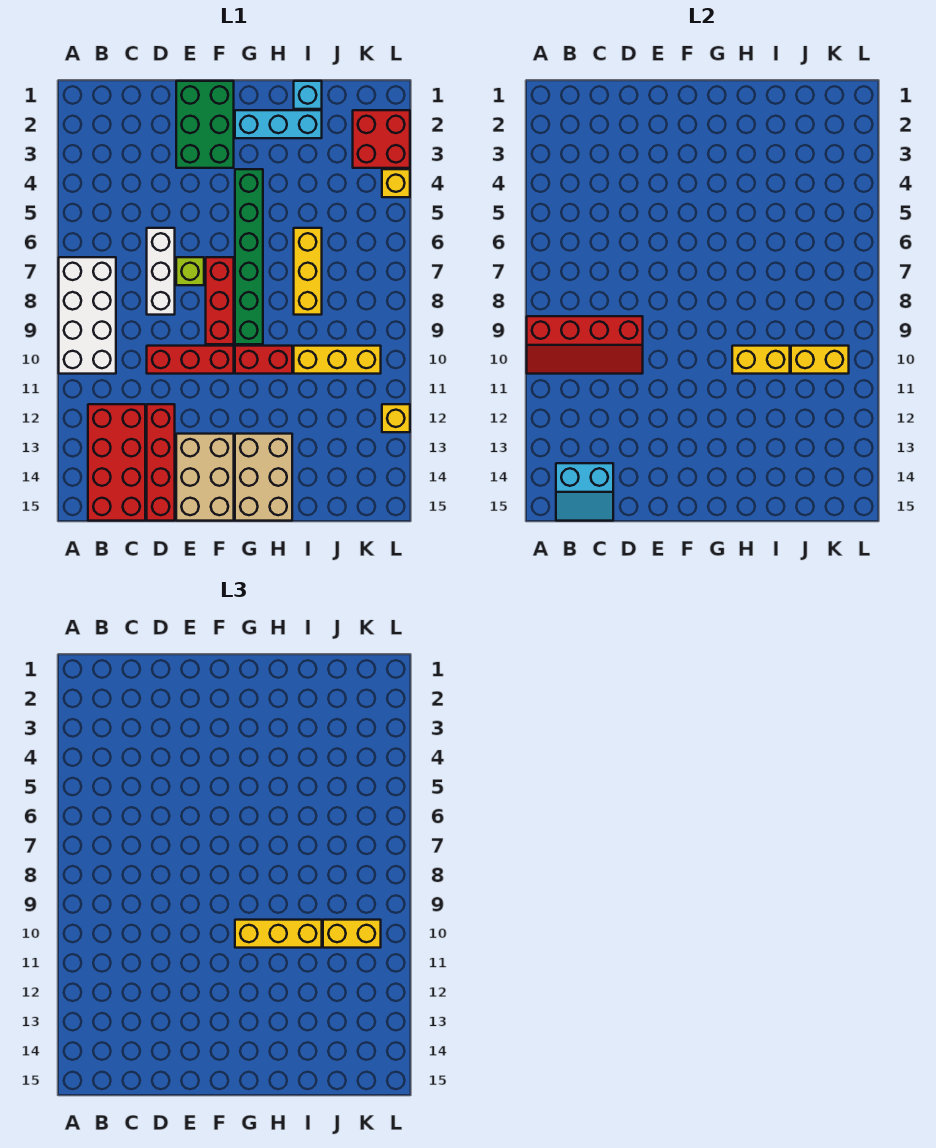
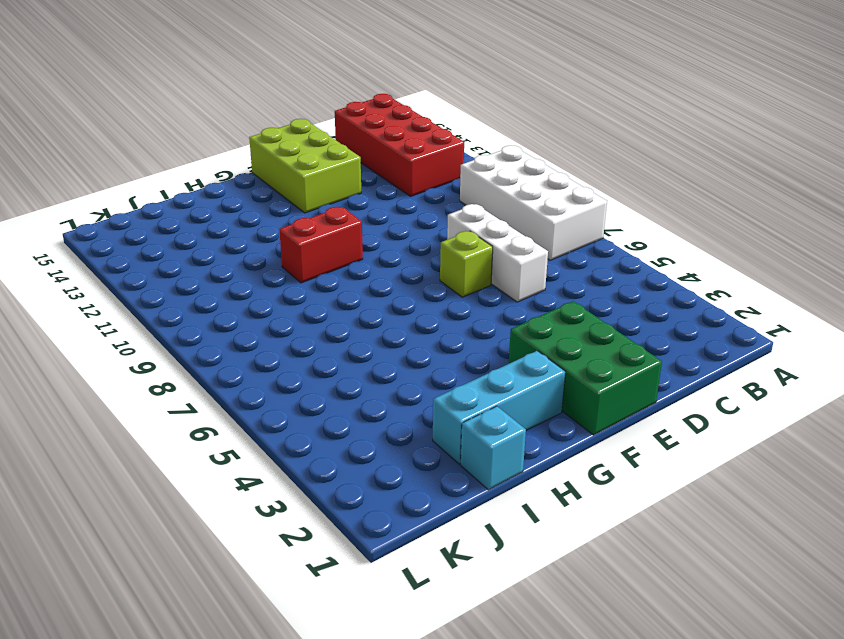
lime 2x3 brick [249,119,361,213] -> tan 2x3 brick [176,434,234,521]
none -> red 1x3 brick [147,346,234,374]
none -> red 1x4 brick [147,404,175,521]
none -> red 1x3 brick [206,257,234,344]

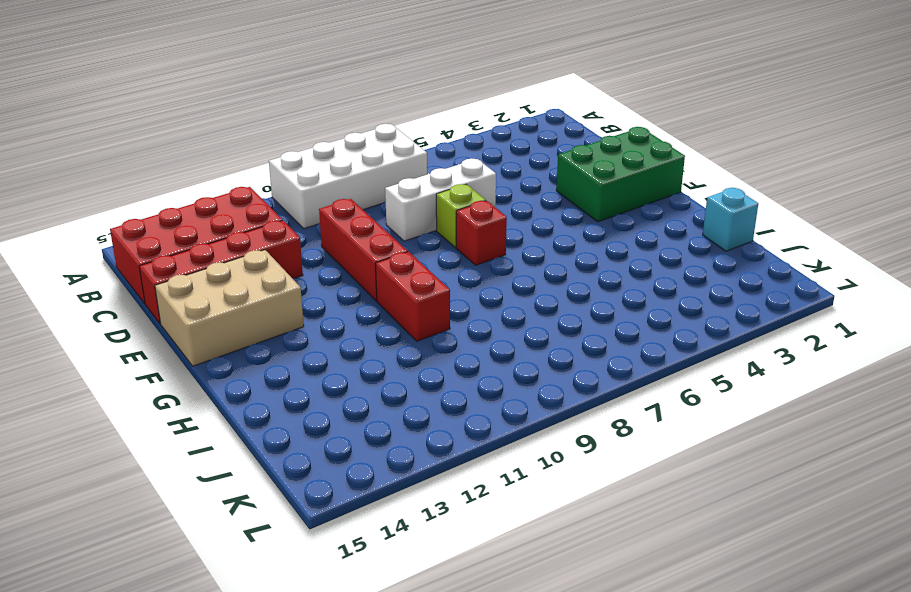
red 1x1 brick [456,201,507,265] -> red 1x3 brick [206,257,234,344]
none -> cyan 1x3 brick [235,110,322,138]
none -> green 1x6 brick [235,169,263,344]
none -> tan 2x3 brick [235,434,292,521]

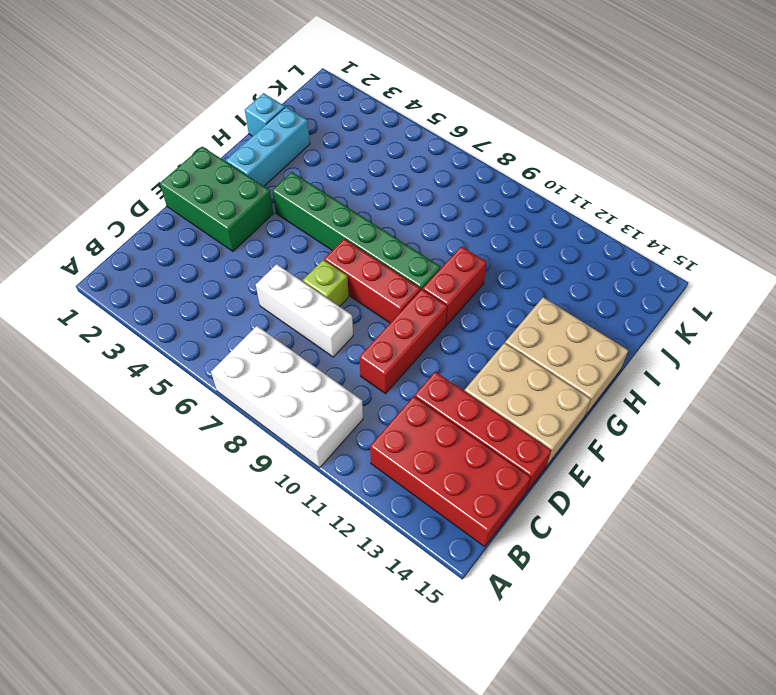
none -> yellow 1x3 brick [294,228,322,315]
none -> yellow 1x3 brick [294,346,381,374]
none -> red 2x2 brick [353,110,410,168]

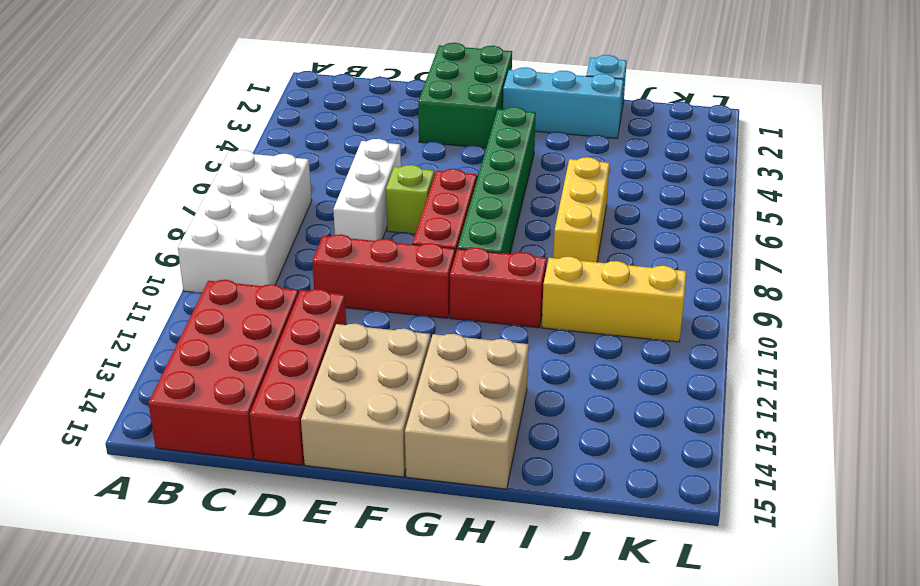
none -> red 2x2 brick [353,110,410,168]
none -> yellow 1x1 brick [382,169,410,197]
none -> yellow 1x1 brick [382,404,410,432]

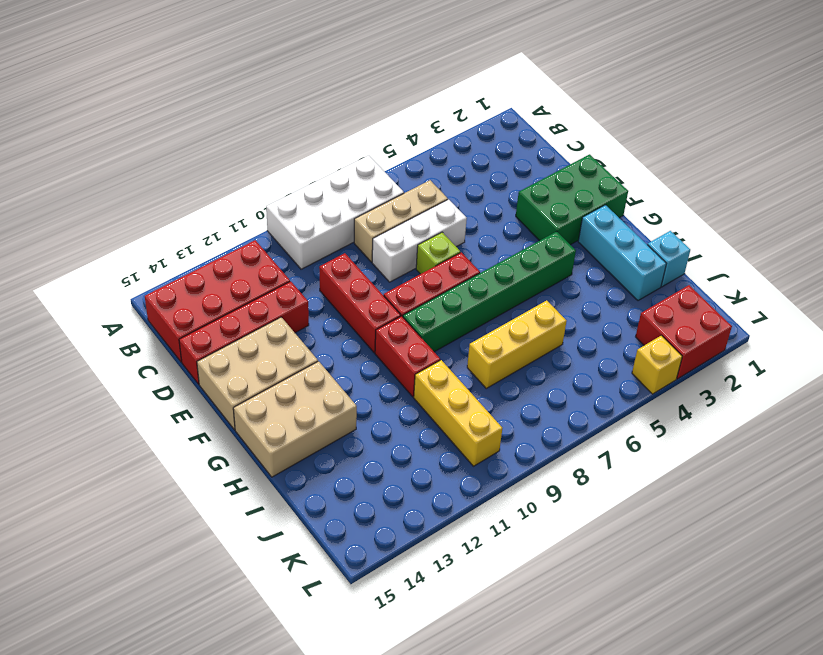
tan 1x3 brick [354,180,448,262] -> none
none -> yellow 1x1 brick [382,404,410,432]
none -> red 2x4 slope [527,316,643,374]
none -> cyan 2x2 slope [556,463,613,521]

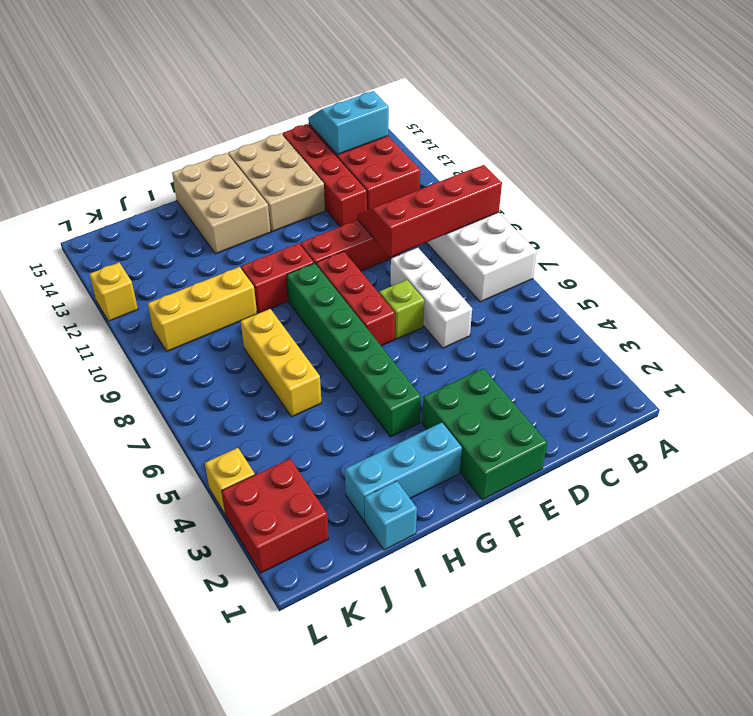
none -> yellow 1x2 brick [732,346,790,374]
none -> yellow 1x2 brick [791,346,849,374]
none -> yellow 1x3 brick [235,920,322,948]

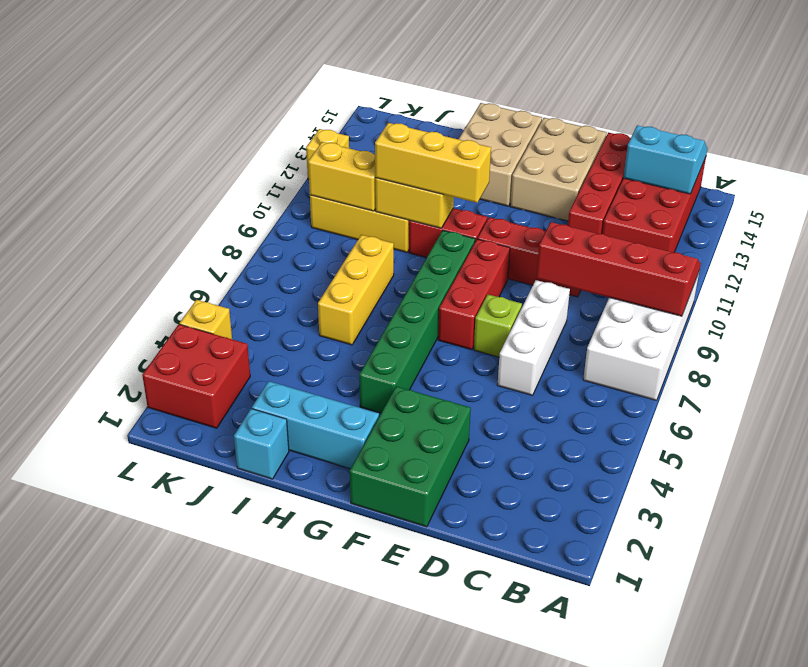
none -> yellow 1x2 brick [323,920,381,948]

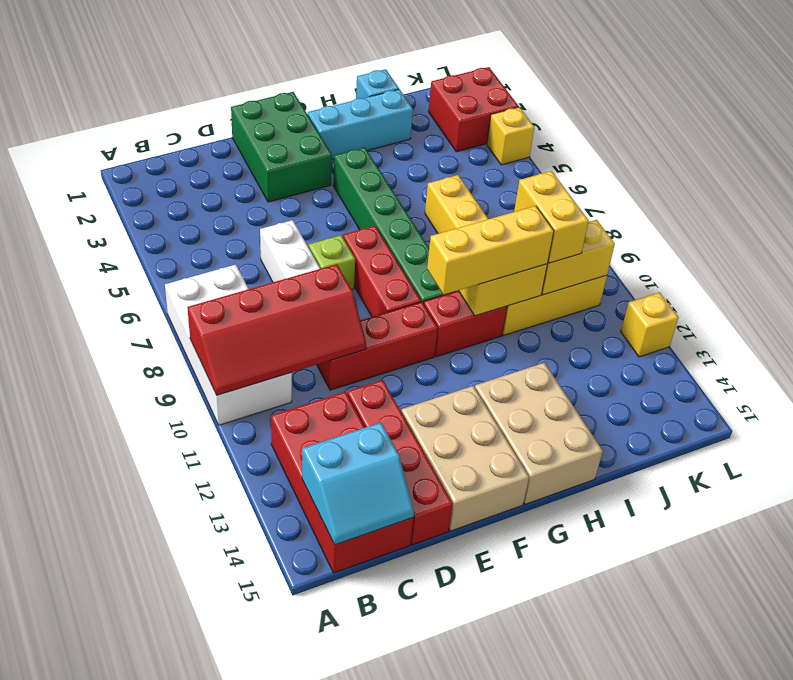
yellow 1x2 brick [514,171,589,263] -> yellow 1x2 brick turned to [323,920,381,948]

